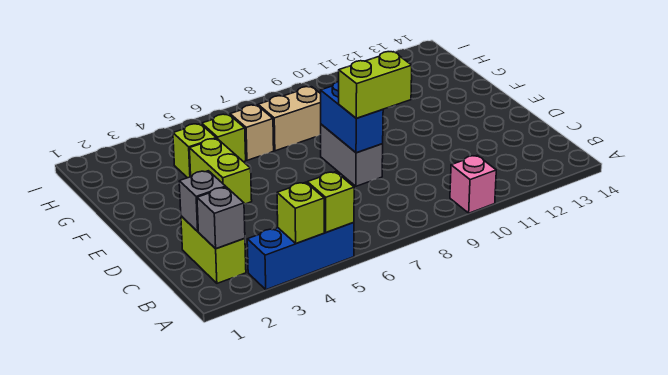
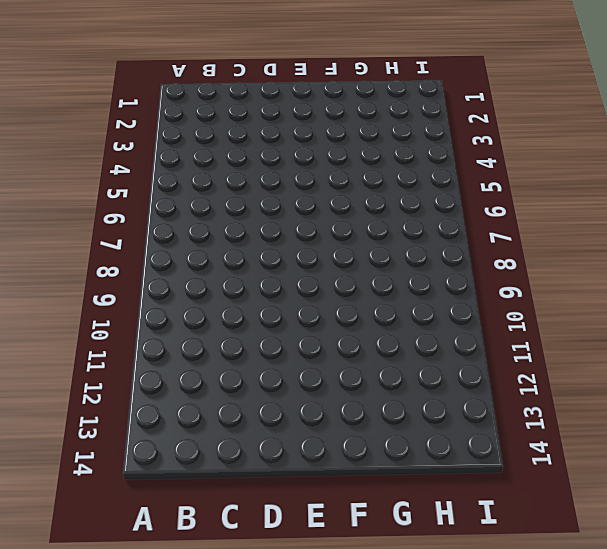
none -> blue 1x3 brick [247,222,354,290]
none -> pink 1x1 brick [450,155,496,213]
none -> lime 1x2 brick [181,216,246,283]

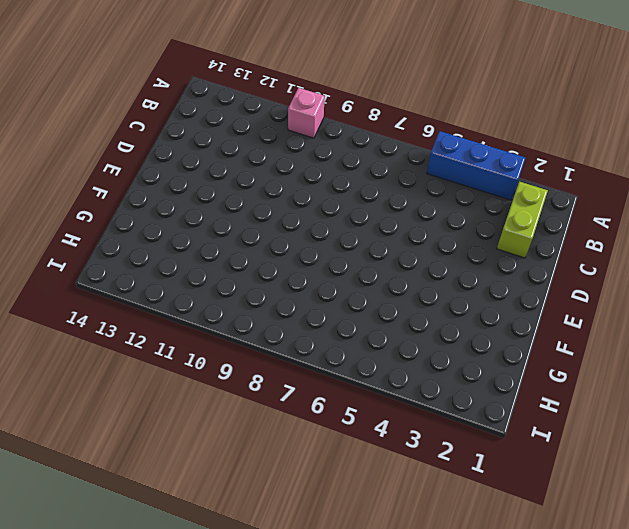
none -> grey 1x2 brick [321,124,383,186]
none -> lime 1x2 brick [189,138,252,204]
none -> lime 1x1 brick [173,124,216,178]

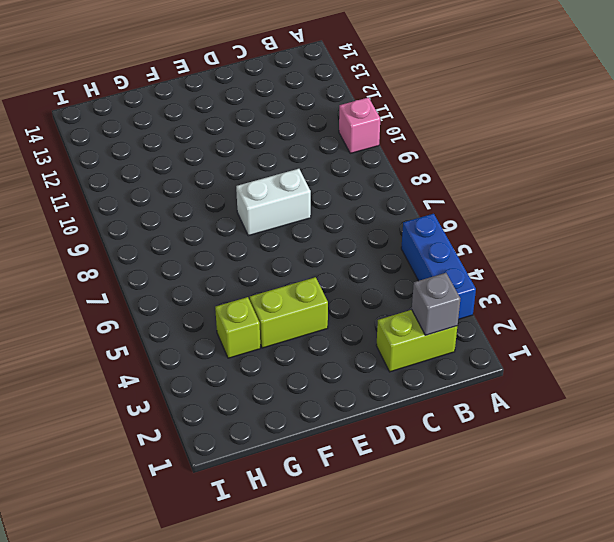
white 1x2 brick [236,169,311,236] -> grey 1x2 brick [321,124,383,186]
none -> lime 1x1 brick [202,114,246,162]
none -> tan 1x1 brick [230,105,274,160]
none -> tan 1x2 brick [258,87,321,151]

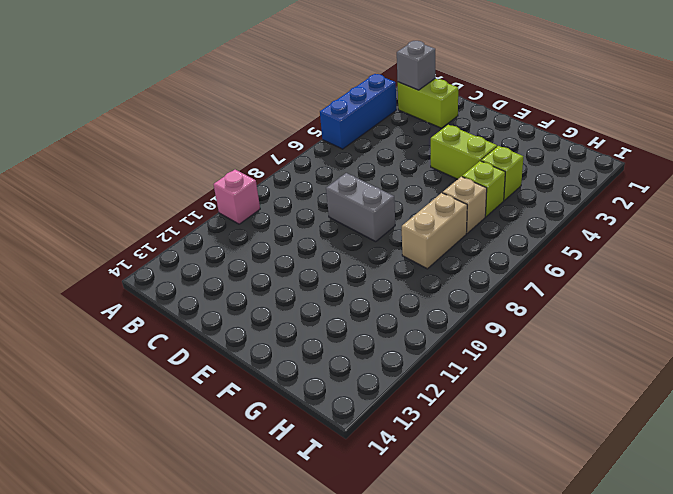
none -> lime 1x1 brick [277,182,324,243]
none -> lime 1x1 brick [307,172,354,232]
none -> grey 1x1 brick [179,171,226,231]

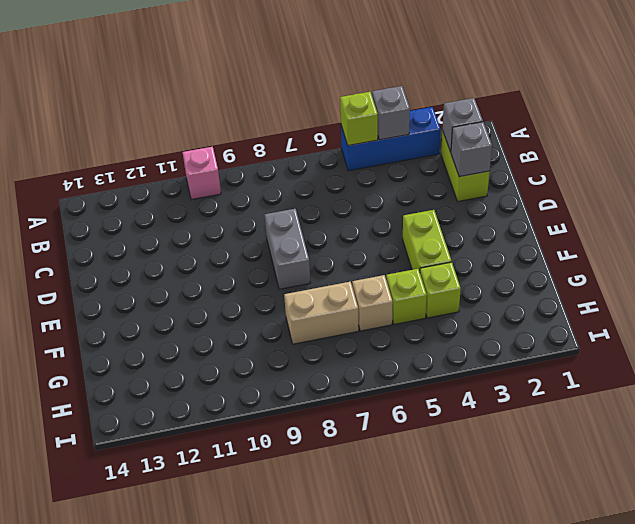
grey 1x1 brick [372,86,410,140] -> lime 1x1 brick [277,182,324,243]
none -> blue 1x2 brick [321,82,383,153]
none -> lime 1x2 brick [339,52,412,118]

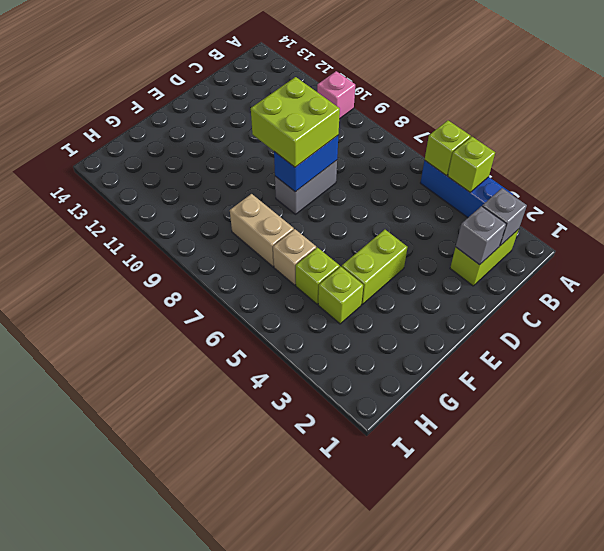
lime 2x2 brick [251,77,340,167] -> lime 1x2 brick [339,52,412,118]

